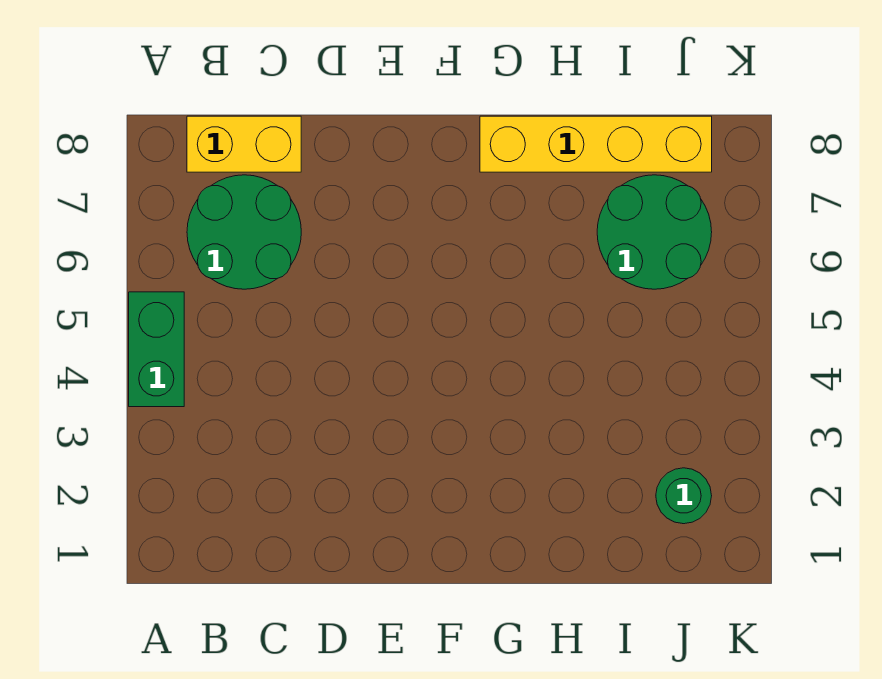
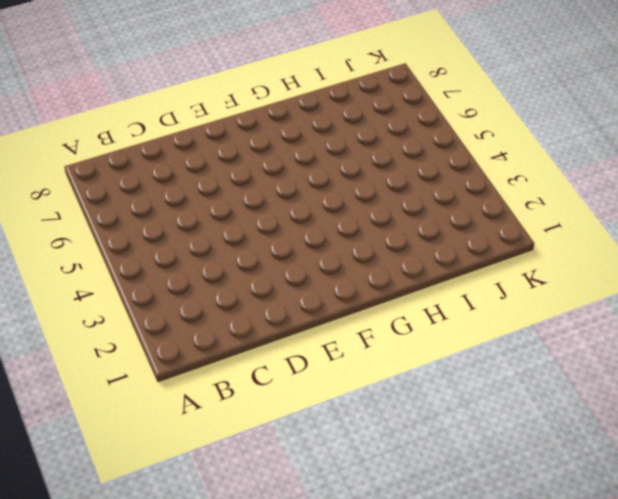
none -> green 1x2 brick [129,292,184,407]
none -> green 2x2 round brick [187,175,301,289]

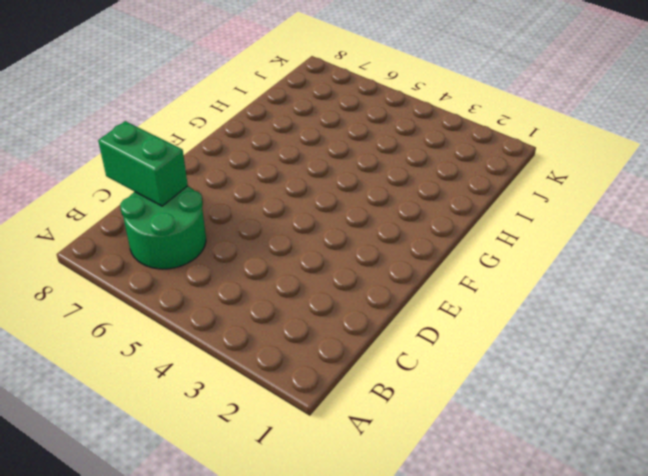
green 1x2 brick [98,121,188,206] -> green 1x2 brick moved to [129,292,184,407]
none -> yellow 1x2 brick [187,116,301,172]
none -> yellow 1x4 brick [480,116,712,172]

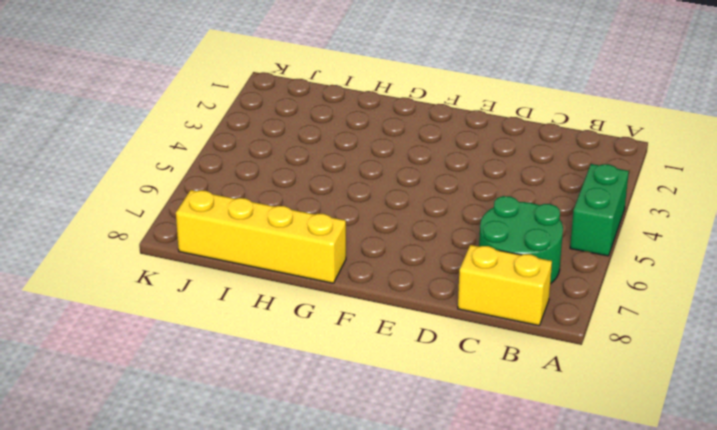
none -> green 2x2 round brick [597,175,712,289]
none -> green 1x1 round brick [656,468,712,524]

